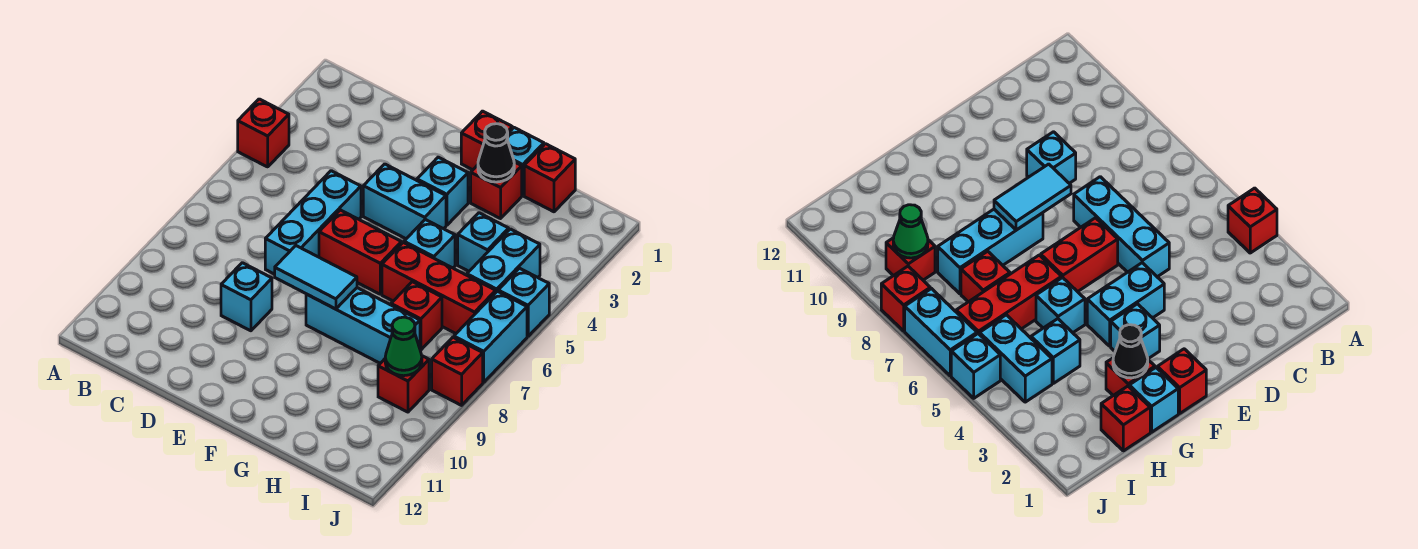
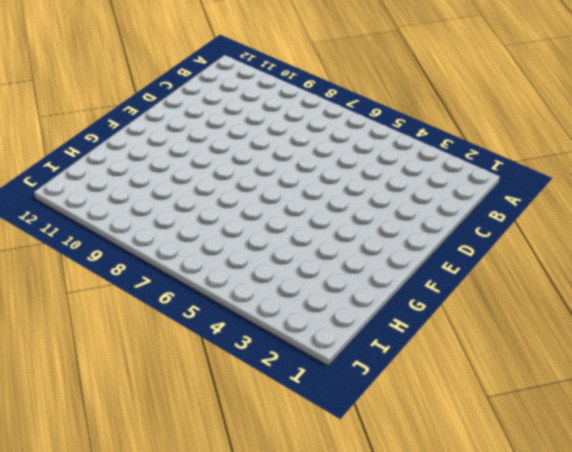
none -> red 1x1 brick [238,99,289,167]
none -> cyan 1x3 brick [265,171,361,274]
none -> cyan 1x1 brick [221,263,272,331]

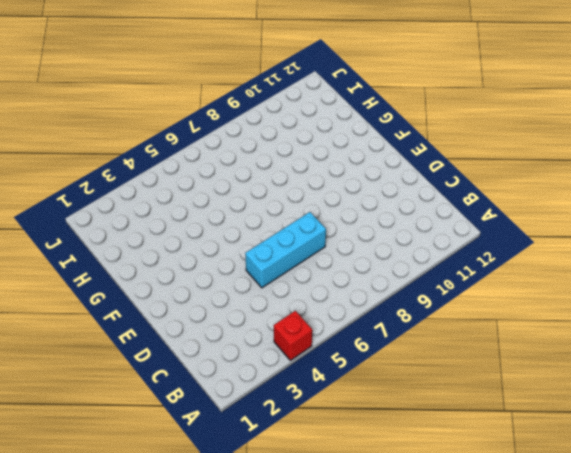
none -> cyan 1x1 brick [221,263,272,331]
none -> cyan 1x2 brick [363,164,446,239]
none -> red 1x2 brick [319,210,401,294]

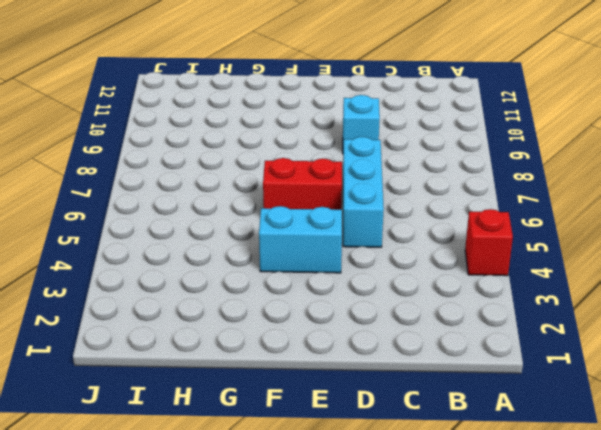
none -> red 1x1 brick [461,111,512,170]
none -> cyan 1x1 brick [417,157,468,225]
none -> cyan 1x3 brick [306,288,420,363]

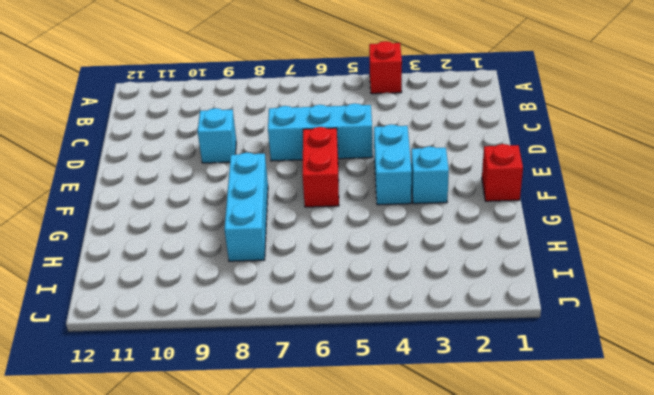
none -> cyan 1x1 brick [507,128,544,195]
none -> red 1x1 brick [471,162,522,219]
none -> cyan 1x1 brick [404,219,455,268]

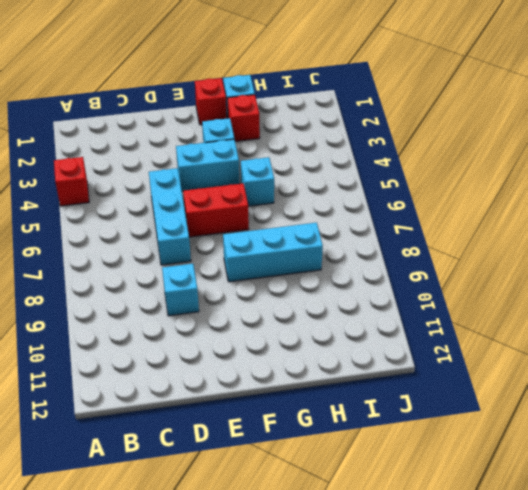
none -> red 1x3 brick [382,243,496,333]
none -> red 1x1 brick [524,144,575,212]
none -> cyan 1x1 brick [458,213,509,271]

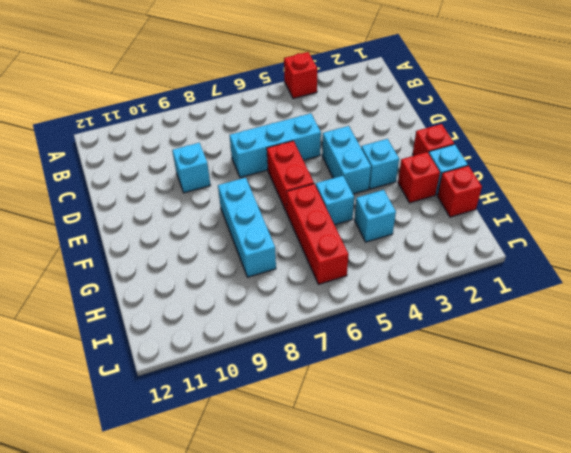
none -> red 1x1 brick [391,282,442,350]
none -> cyan 1x2 brick [467,229,540,292]
none -> red 1x1 brick [378,356,429,412]

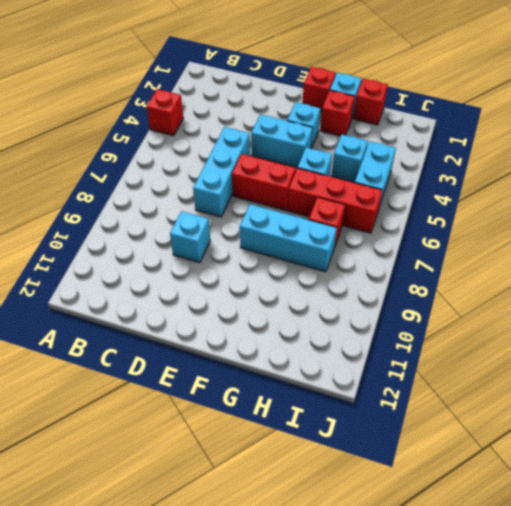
none -> red 1x1 brick [378,356,429,412]
none -> cyan 1x1 brick [498,268,549,336]
none -> cyan 1x2 brick [454,291,527,382]

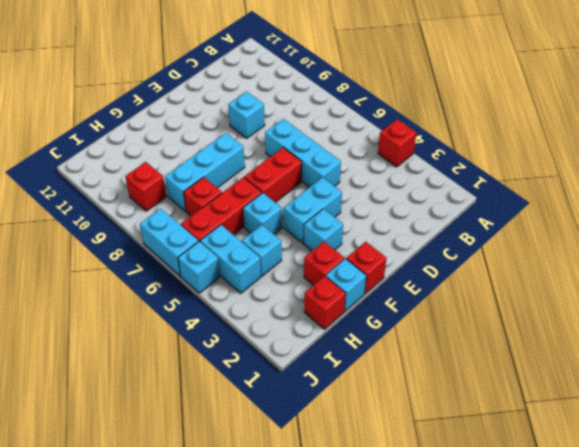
none -> red 1x1 brick [432,337,483,405]
none -> cyan 1x2 tile [275,246,357,309]
none -> black 1x1 cone [478,124,514,182]

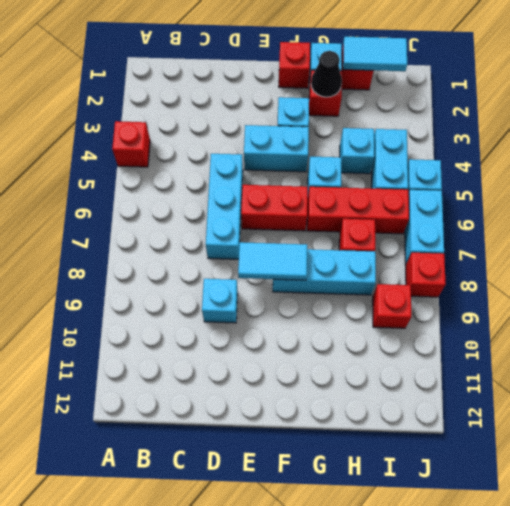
cyan 1x2 tile [343,37,407,71] -> none
none -> green 1x1 cone [385,317,422,376]

